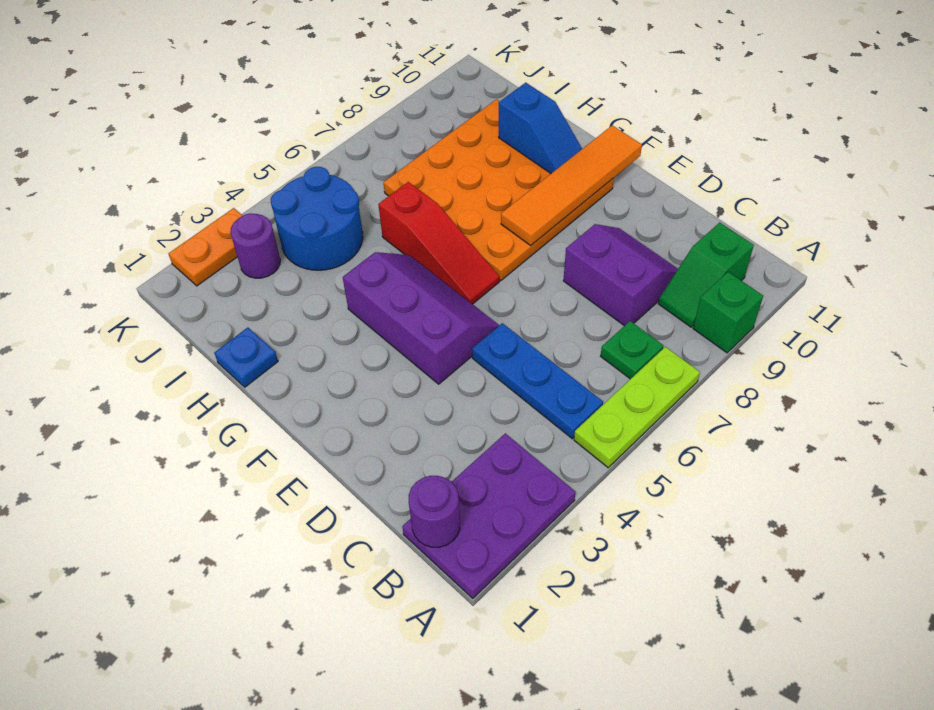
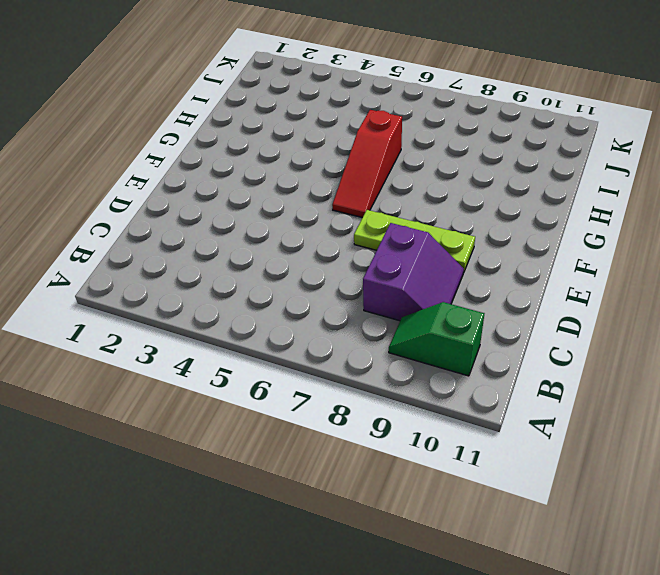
lime 1x3 plate [354,210,475,273] -> lime 1x3 plate moved to [574,347,700,468]
none -> purple 2x3 plate [402,434,575,598]
none -> green 1x1 brick [693,272,763,353]
none -> blue 1x3 plate [472,323,603,439]

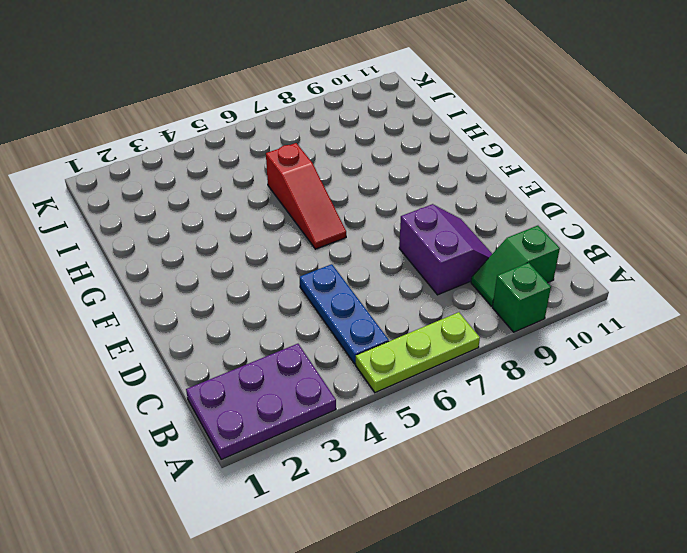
none -> green 1x1 plate [601,321,663,379]
none -> purple 2x3 slope [343,252,499,384]
none -> orange 4x4 plate [383,100,614,281]

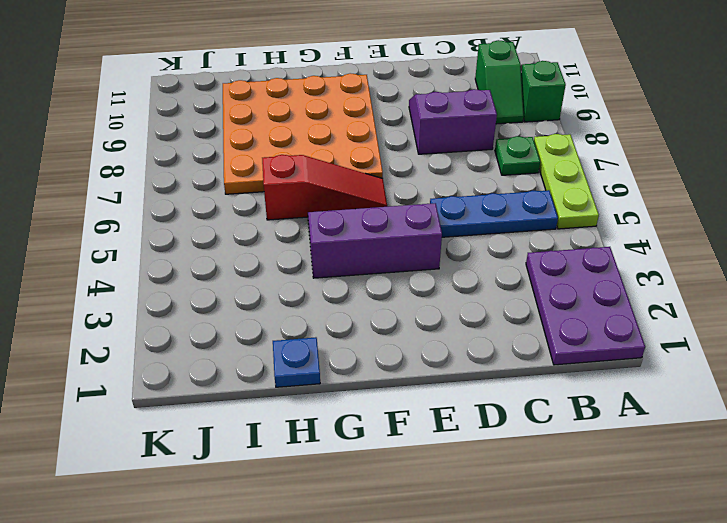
none -> blue 2x2 round brick [271,167,363,270]
none -> purple 1x1 round brick [230,213,280,278]
none -> orange 1x2 plate [168,208,243,286]

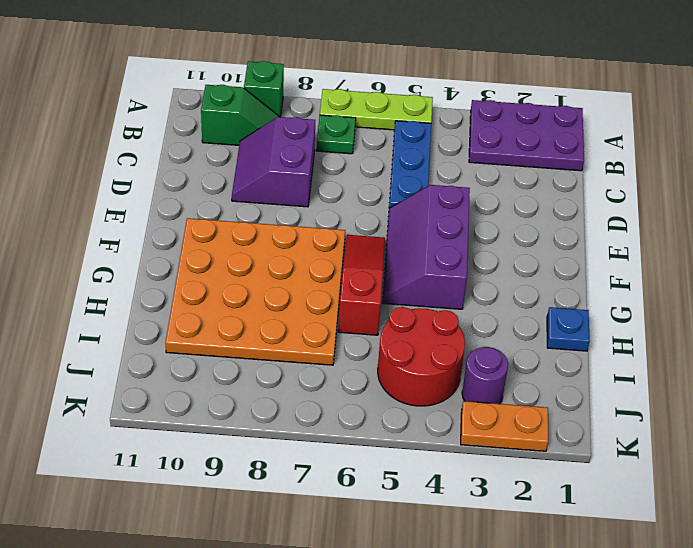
red 2x2 round brick [378,307,465,406] -> blue 2x2 round brick [271,167,363,270]
none -> purple 1x1 round brick [409,476,460,547]
none -> orange 1x4 tile [501,125,642,245]
none -> blue 1x2 slope [499,83,582,173]

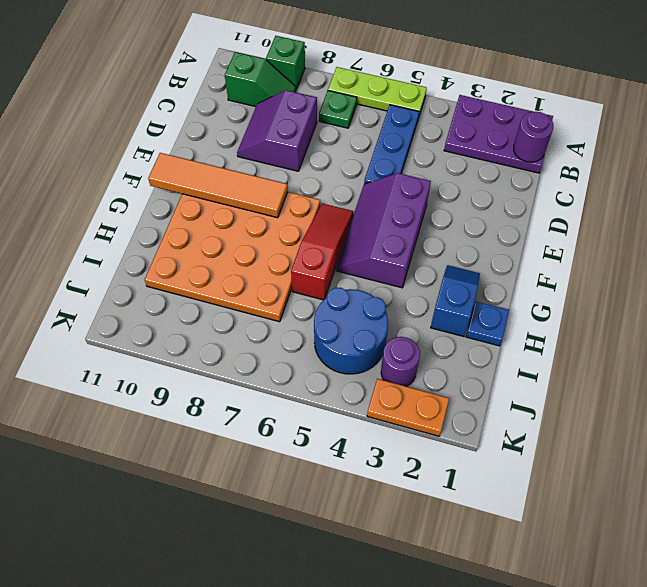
blue 1x2 slope [431,265,480,337] -> blue 1x2 slope moved to [499,83,582,173]

